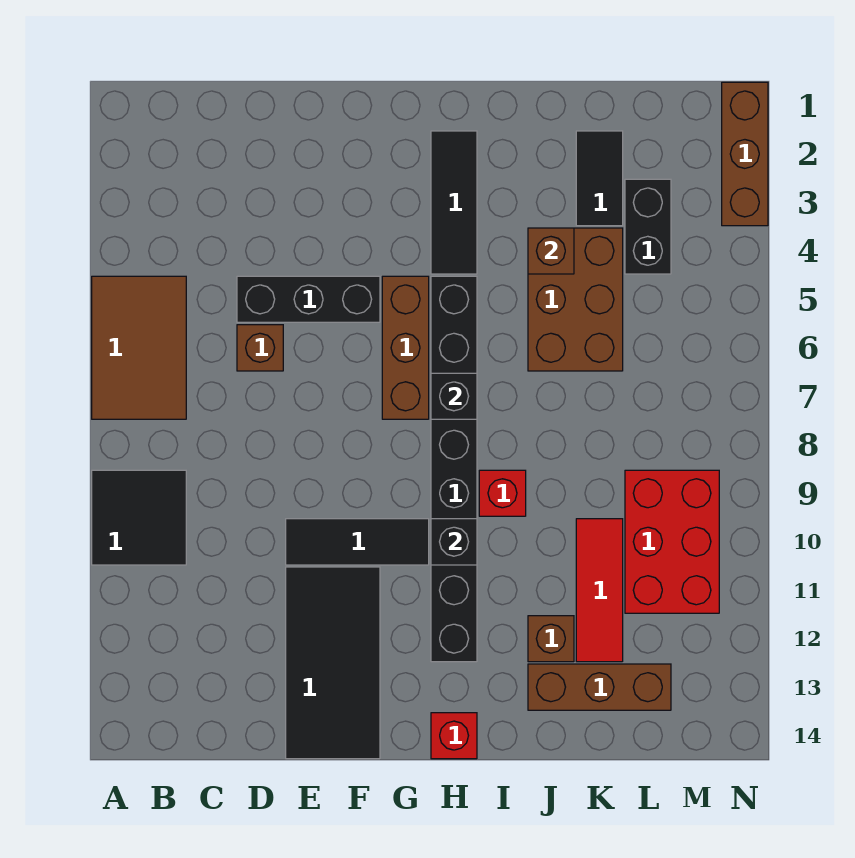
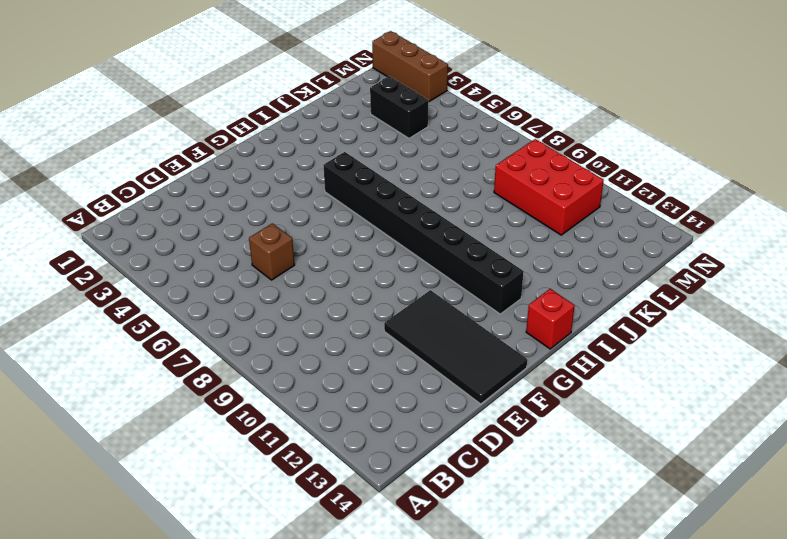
none -> brown 2x3 tile [92,276,186,419]
none -> black 2x2 tile [92,470,186,565]
none -> black 1x3 brick [237,276,380,322]

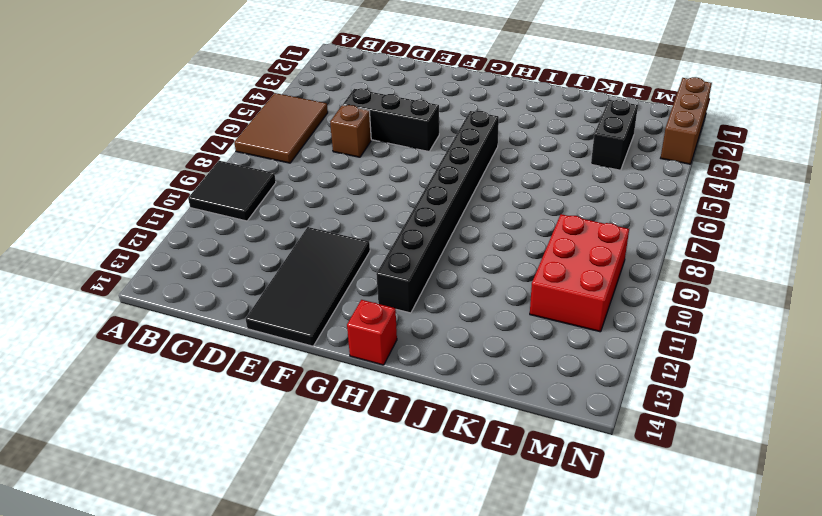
none -> black 1x3 tile [286,519,429,565]
none -> brown 1x3 brick [382,276,429,419]
none -> black 1x3 tile [431,131,477,274]

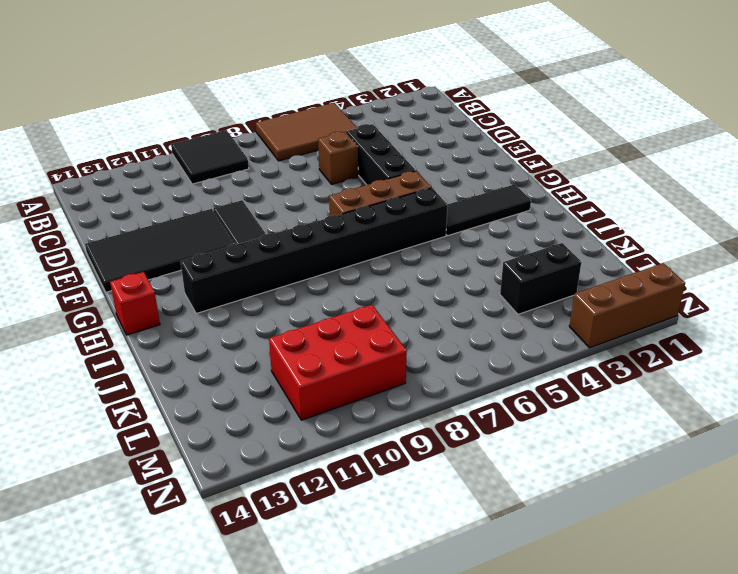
none -> red 1x1 brick [479,470,526,516]
none -> brown 2x3 brick [528,228,623,371]
none -> brown 1x1 brick [528,616,574,662]

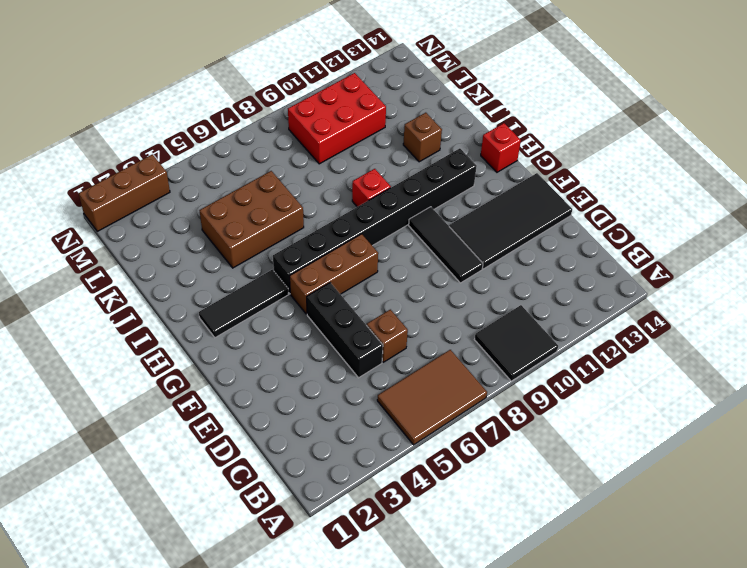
none -> brown 1x3 brick [528,664,671,710]
none -> black 1x2 tile [576,131,623,226]
none -> red 1x3 tile [576,519,623,662]

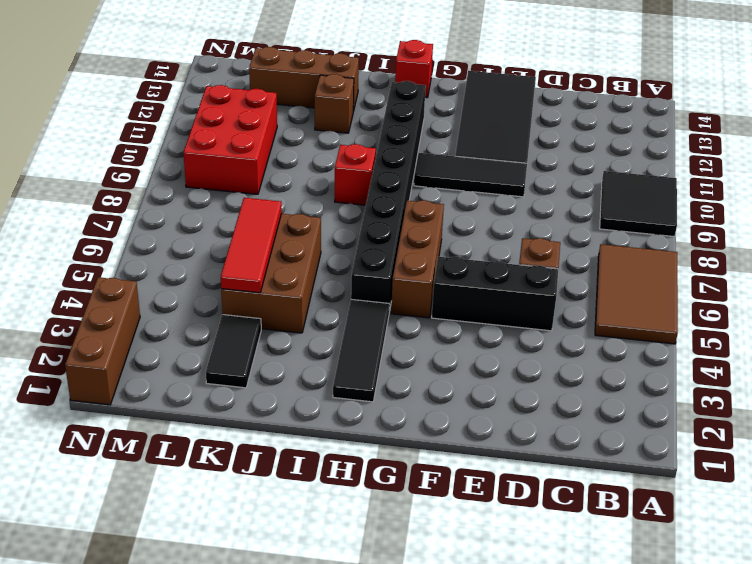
red 1x3 tile [221,198,282,293] -> red 1x3 tile moved to [576,519,623,662]
none -> black 1x2 brick [625,179,671,274]
none -> black 1x1 brick [431,373,477,419]
none -> black 1x1 brick [431,519,477,565]

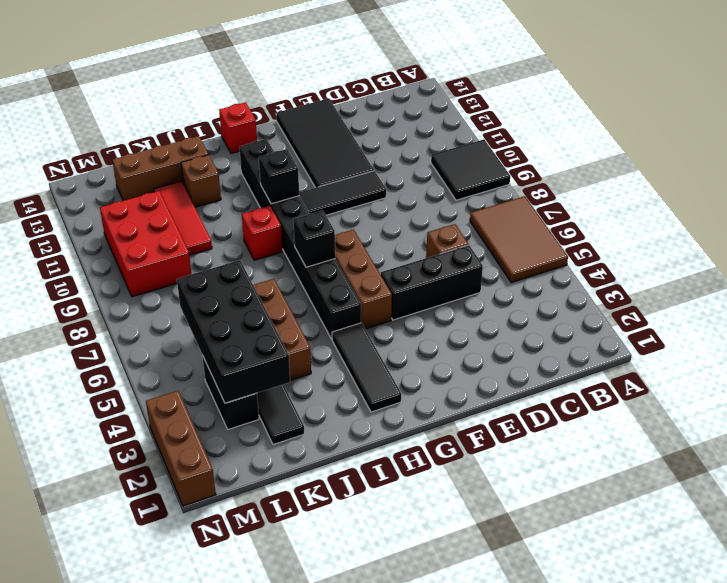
black 2x4 brick [177,260,290,403] -> none
none -> brown 1x1 brick [528,228,574,274]

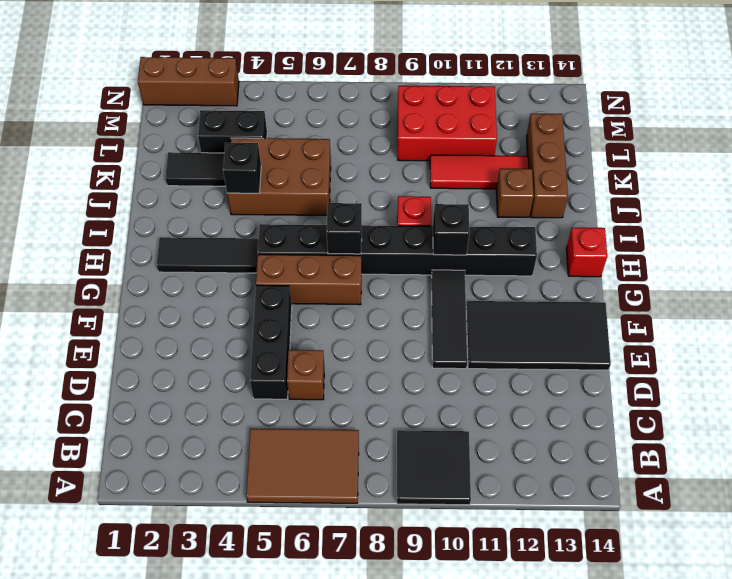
black 1x1 brick [223,143,261,193] -> brown 1x1 brick [528,228,574,274]

